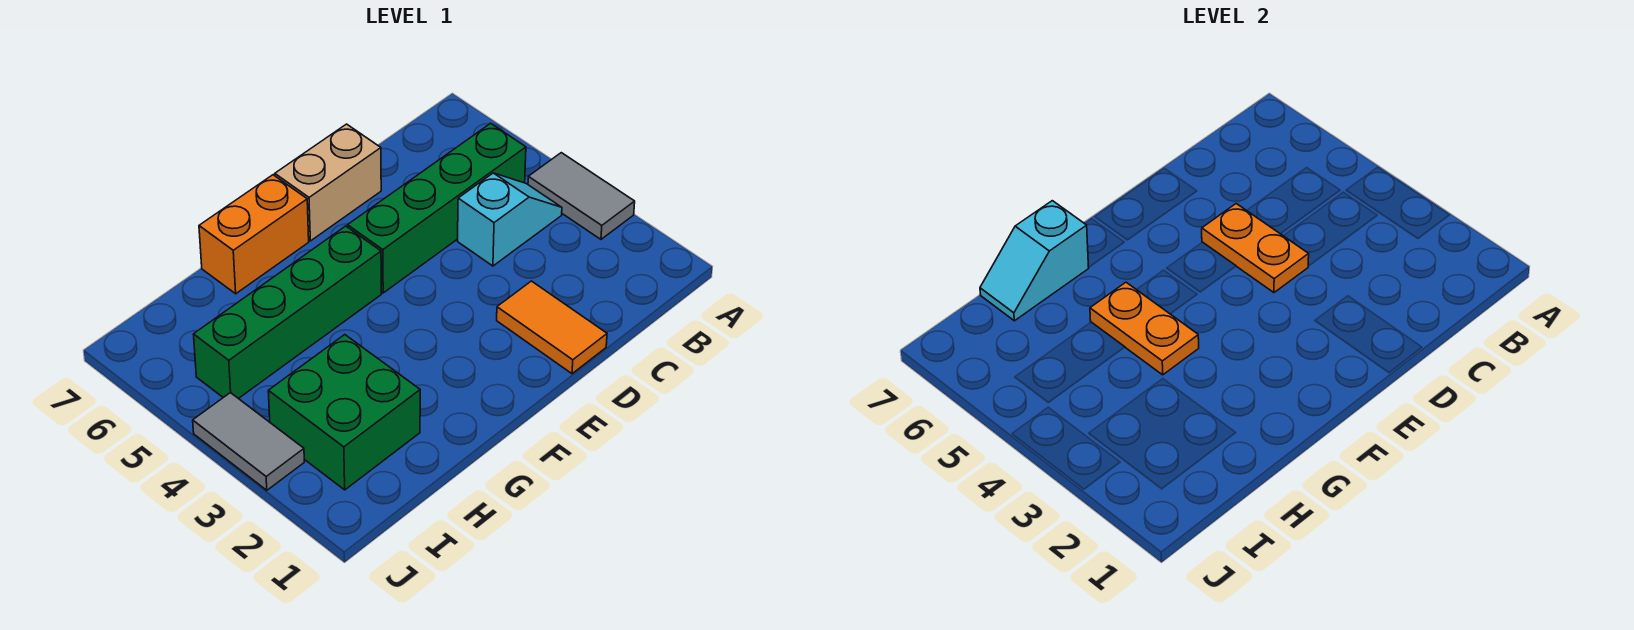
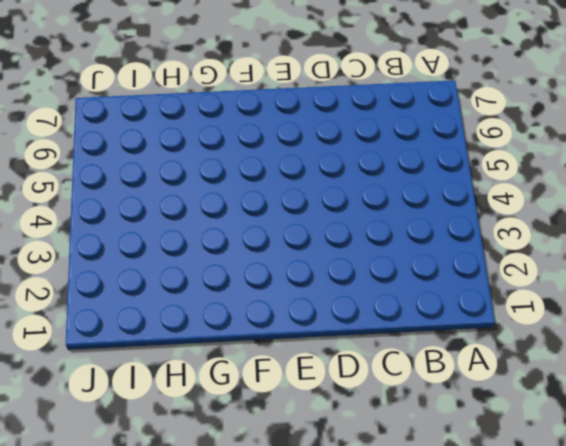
none -> grey 1x2 tile [528,153,635,239]
none -> cyan 1x2 slope [458,173,562,266]
none -> green 1x4 brick [348,123,526,293]

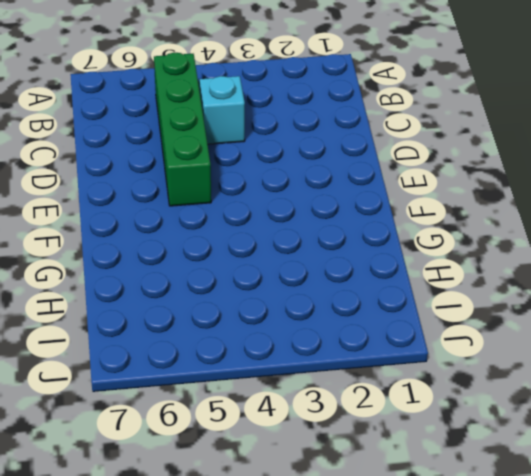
none -> grey 1x2 tile [528,153,635,239]
none -> orange 1x2 tile [497,281,607,374]
none -> tan 1x2 brick [275,124,381,241]

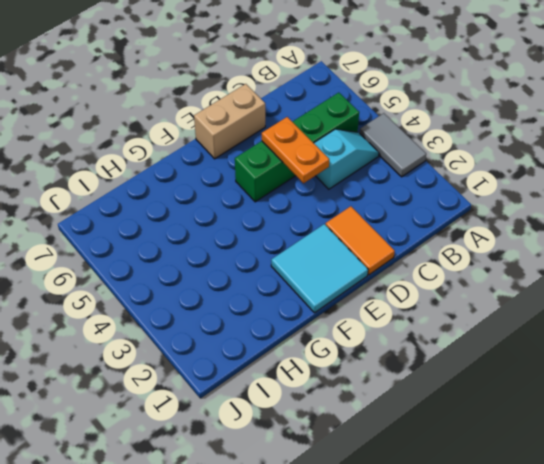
cyan 2x2 tile [271,224,368,313] -> none
none -> green 1x4 brick [194,226,381,399]
none -> orange 1x2 brick [199,175,309,294]
none -> green 2x2 brick [268,335,420,490]

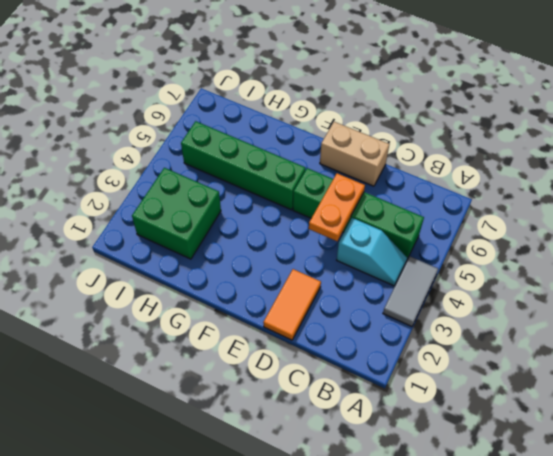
none -> orange 1x2 brick [199,175,309,294]
none -> grey 1x2 tile [193,393,304,490]
none -> orange 1x2 plate [1090,282,1199,375]

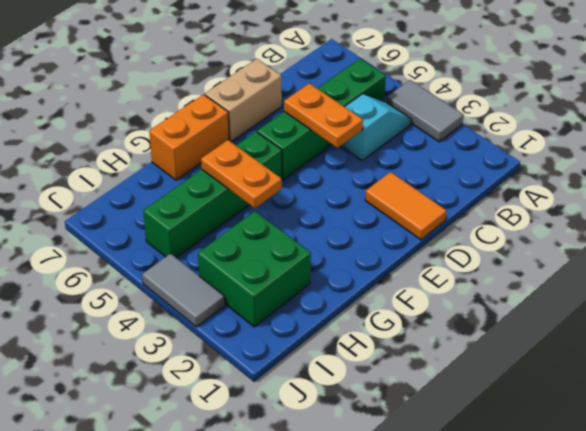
none -> cyan 1x2 slope [980,201,1089,321]

